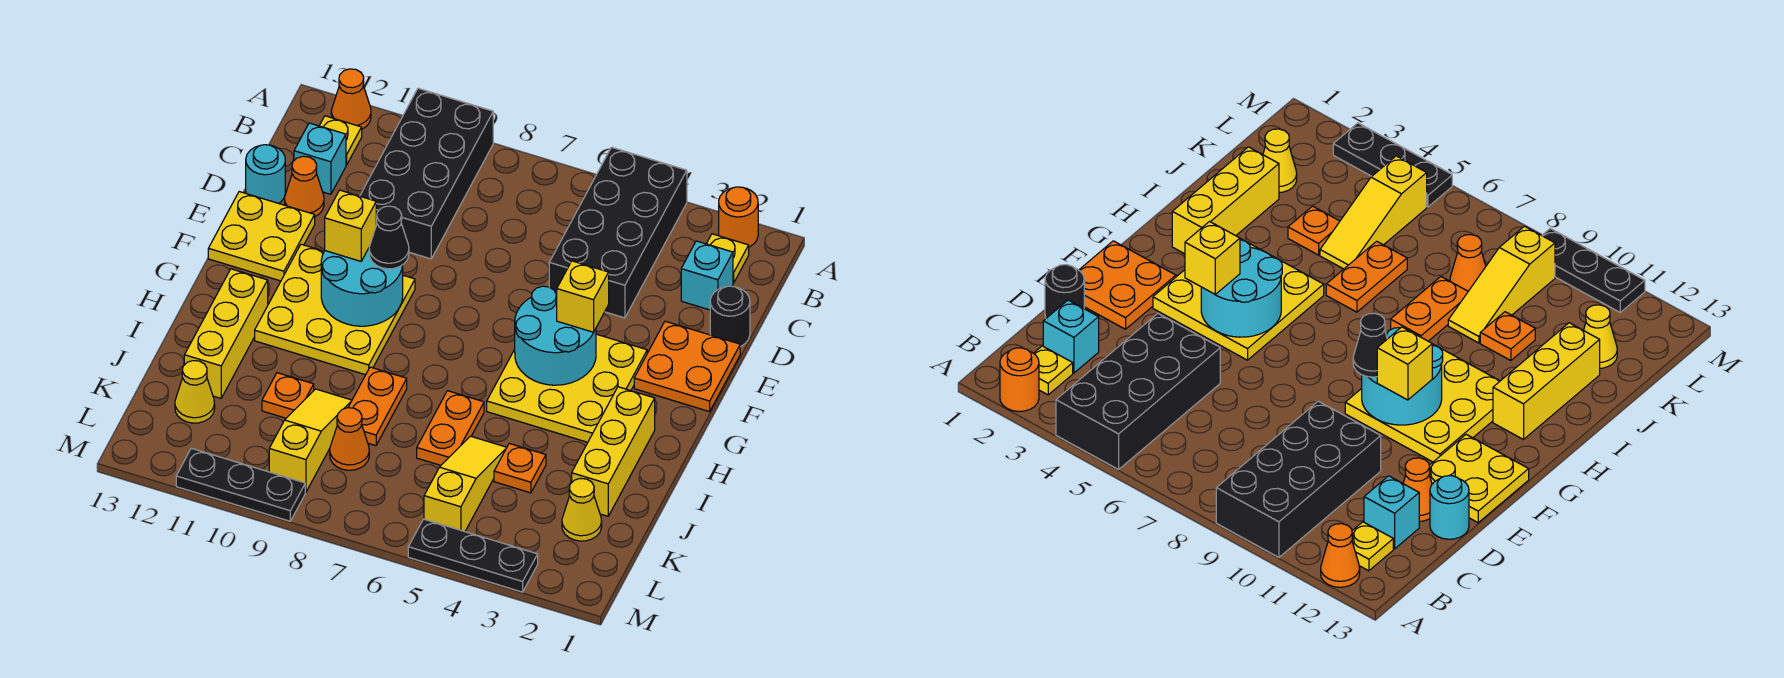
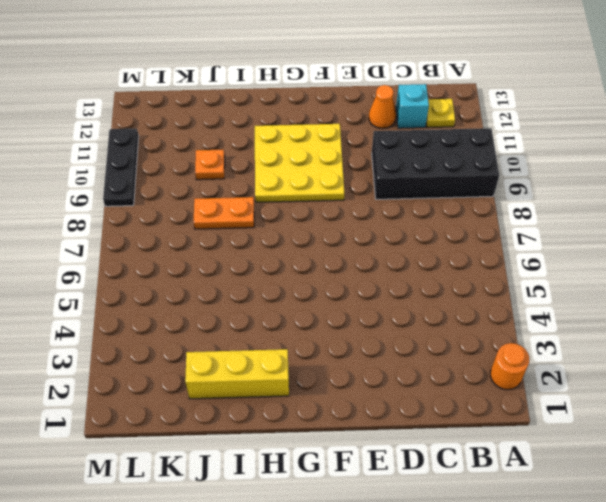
none -> black 2x4 brick [549,147,687,318]
none -> orange 1x1 cone [331,69,371,129]
none -> yellow 1x1 plate [706,234,749,283]
none -> cyan 1x1 brick [681,241,733,310]

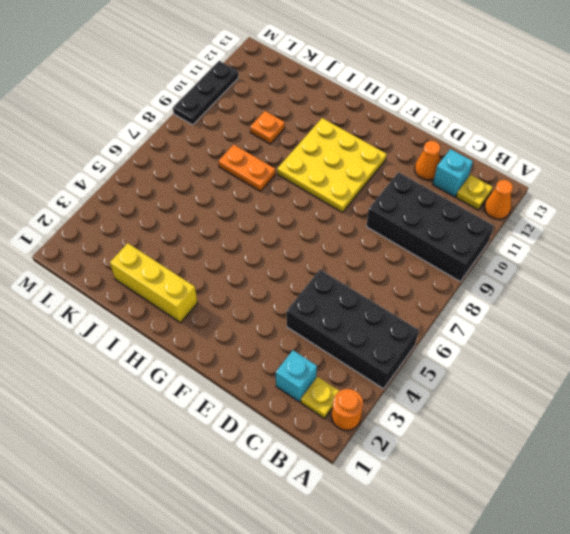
none -> black 1x1 round brick [710,286,750,347]
none -> cyan 1x1 round brick [246,145,285,203]
none -> orange 2x2 plate [634,321,740,412]
none -> yellow 2x2 plate [208,192,315,281]

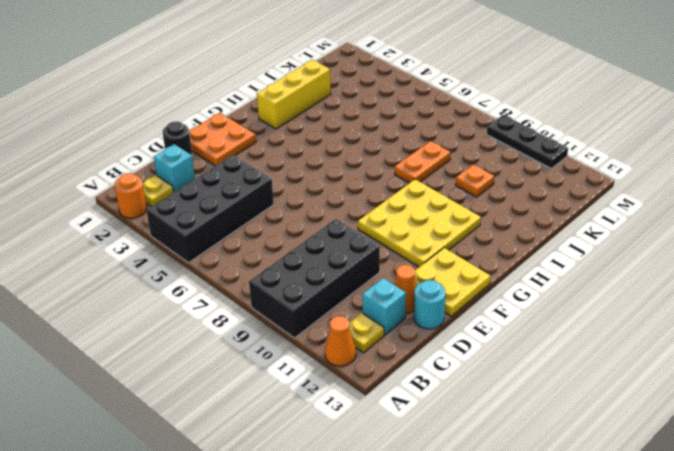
none -> yellow 3x3 plate [487,334,647,442]
none -> yellow 1x3 brick [184,269,268,398]
none -> orange 1x2 plate [417,391,484,465]
none -> orange 1x1 plate [494,443,546,493]

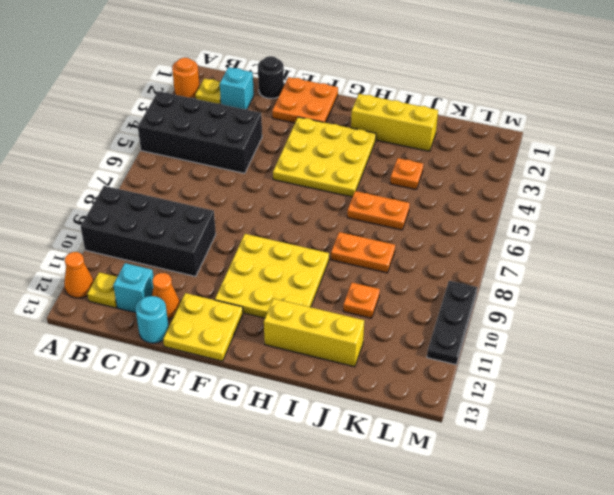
none -> yellow 1x3 slope [424,436,507,532]
none -> yellow 1x3 slope [269,389,352,492]
none -> yellow 1x1 cone [562,478,602,541]
none -> orange 1x1 cone [330,408,369,470]

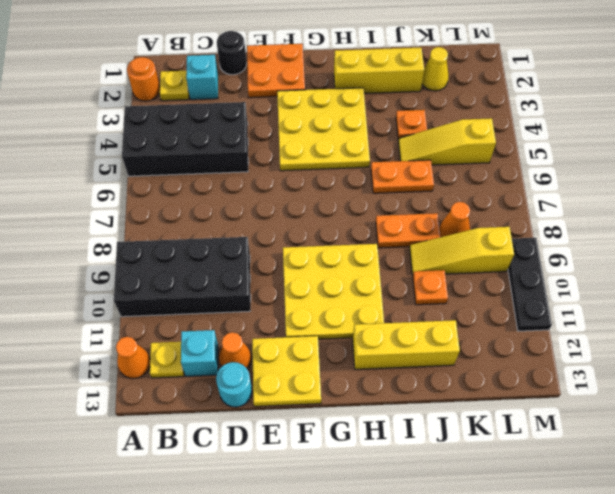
none -> yellow 1x1 cone [175,361,215,423]
none -> black 1x3 plate [408,519,538,592]
none -> cyan 2x2 round brick [515,286,596,385]
none -> cyan 2x2 round brick [321,248,403,326]

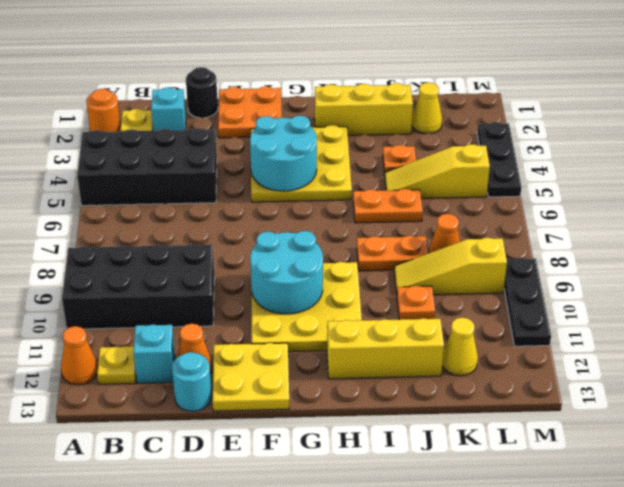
none -> yellow 1x1 brick [557,261,609,332]
none -> black 1x1 cone [369,206,409,269]
none -> yellow 1x1 brick [325,190,376,261]

